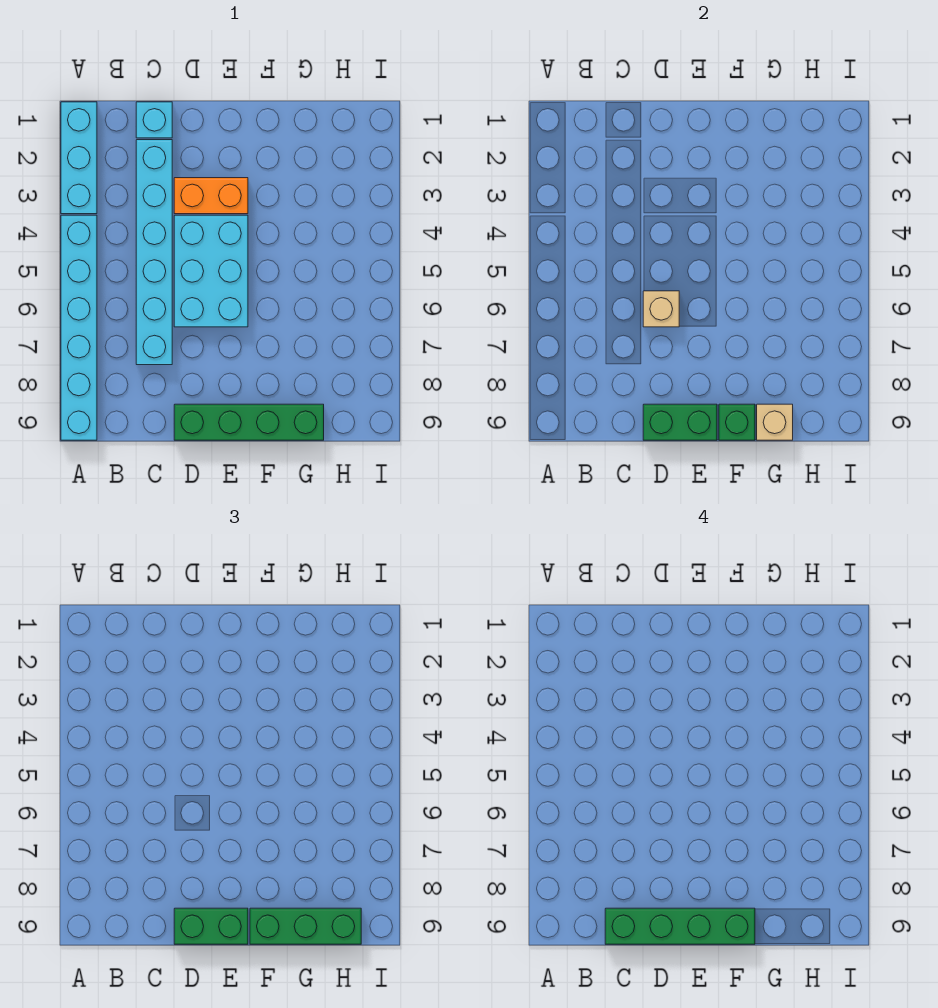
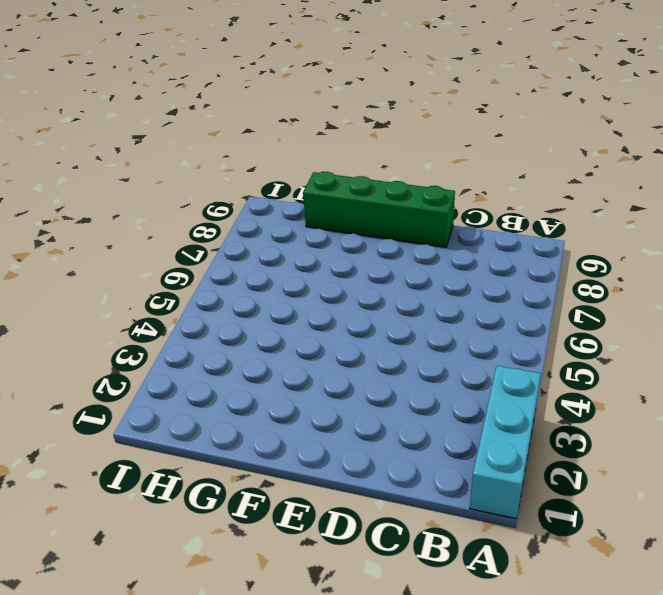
none -> cyan 1x6 brick [61,215,97,440]
none -> cyan 1x1 brick [136,102,172,138]
none -> cyan 1x6 brick [136,140,172,365]

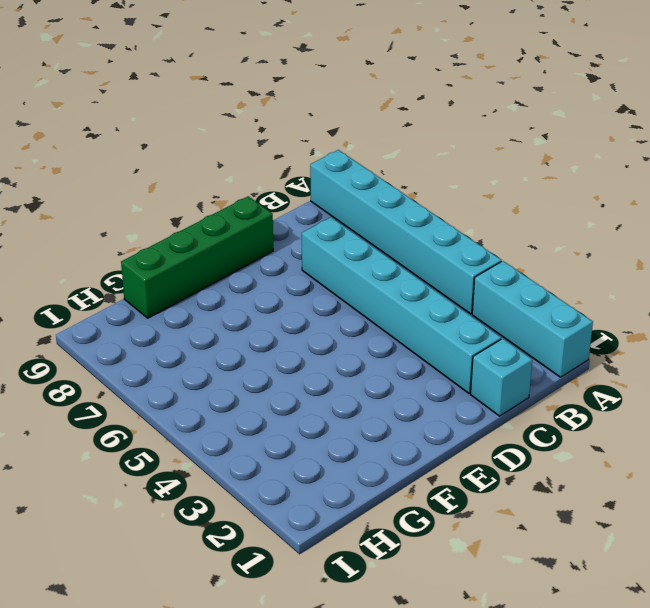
none -> orange 1x2 brick [174,178,248,214]
none -> cyan 2x3 brick [174,215,248,327]
none -> tan 1x1 brick [643,291,679,327]

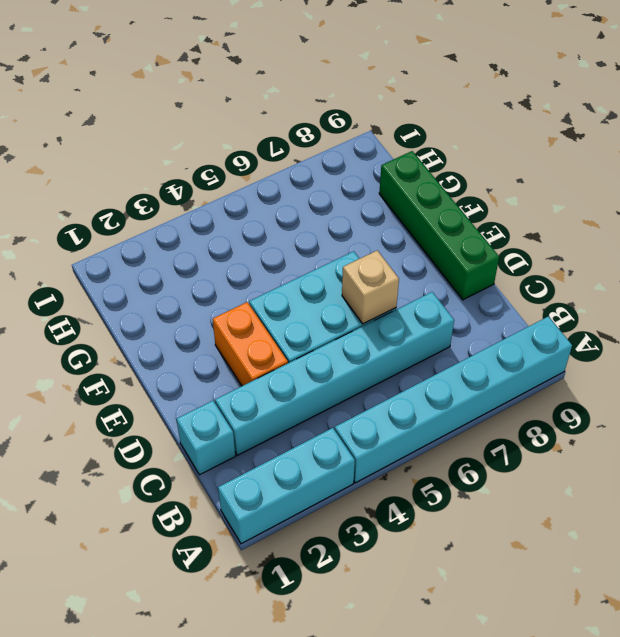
none -> green 1x2 brick [643,404,717,440]
none -> green 1x1 brick [719,404,755,440]
none -> tan 1x1 brick [757,404,793,440]

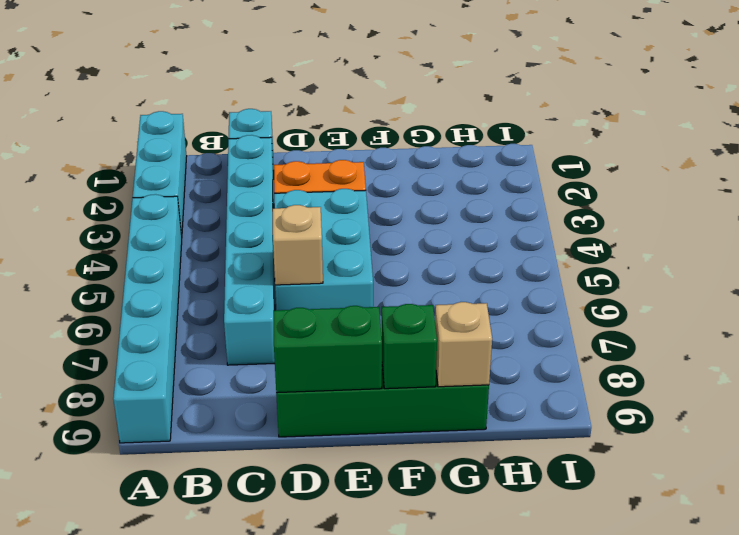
none -> green 1x2 brick [174,908,248,944]
none -> green 1x3 brick [250,908,361,944]
none -> green 1x4 brick [605,908,755,944]

